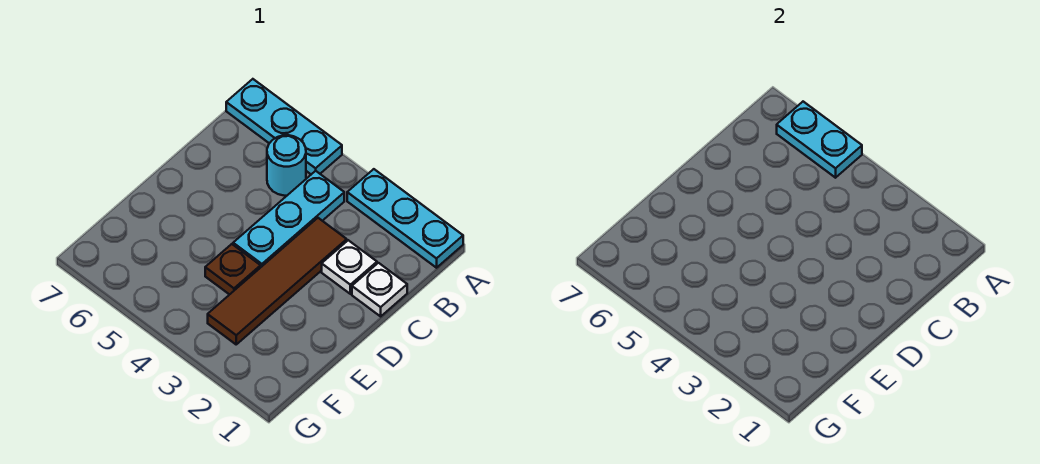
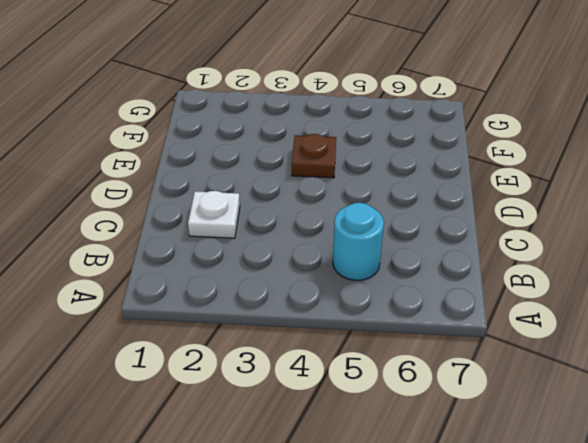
none -> cyan 1x3 plate [347,169,463,268]
none -> cyan 1x3 plate [226,79,342,174]

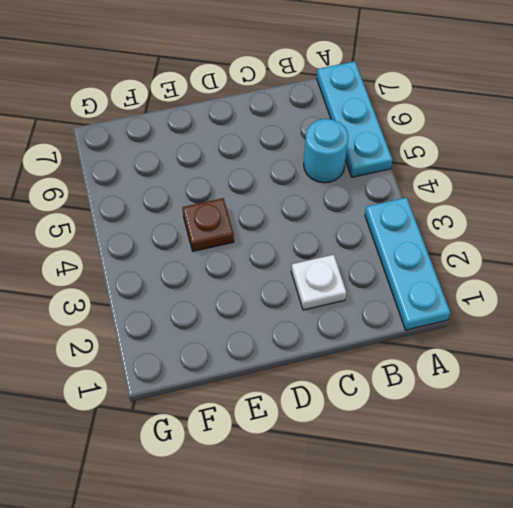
none -> cyan 1x3 plate [233,171,344,267]
none -> white 1x1 plate [352,263,407,316]

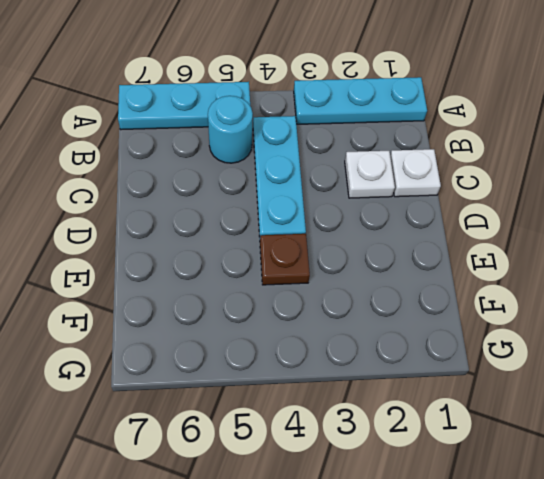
none -> brown 1x4 tile [208,218,347,344]
none -> cyan 1x2 plate [777,102,862,178]

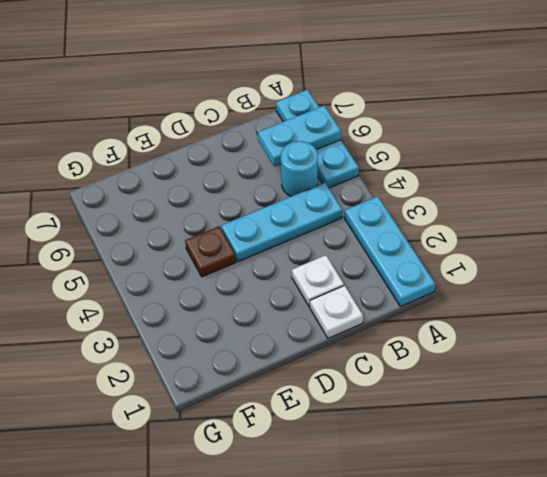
cyan 1x2 plate [258,106,341,166] -> cyan 1x2 plate turned to [777,102,862,178]
none -> brown 1x4 tile [208,218,347,344]

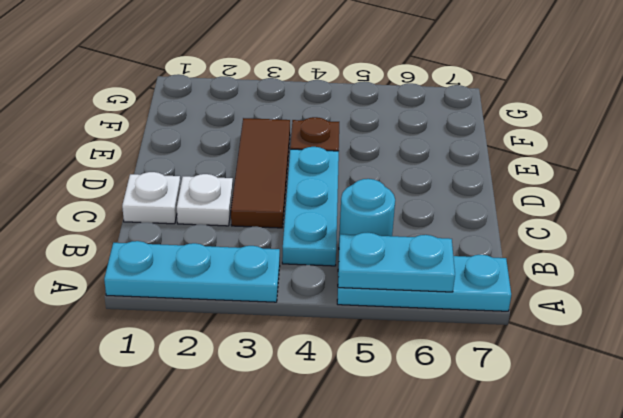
brown 1x3 tile [231,118,290,228] -> brown 1x4 tile [208,218,347,344]

